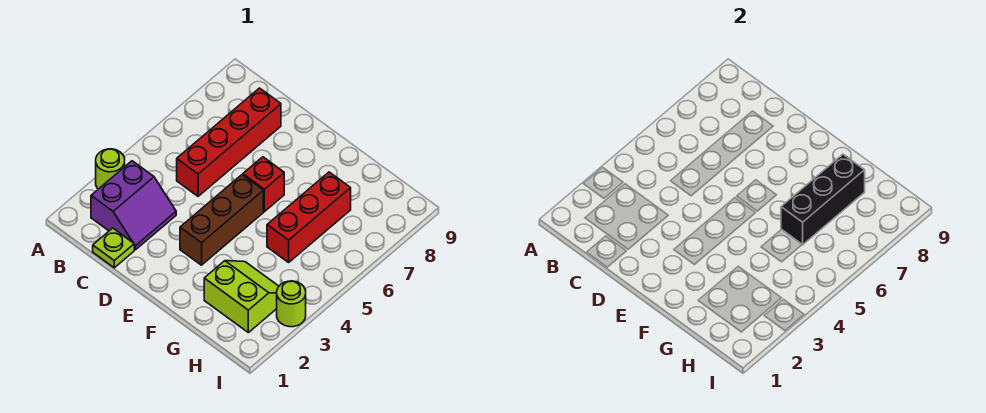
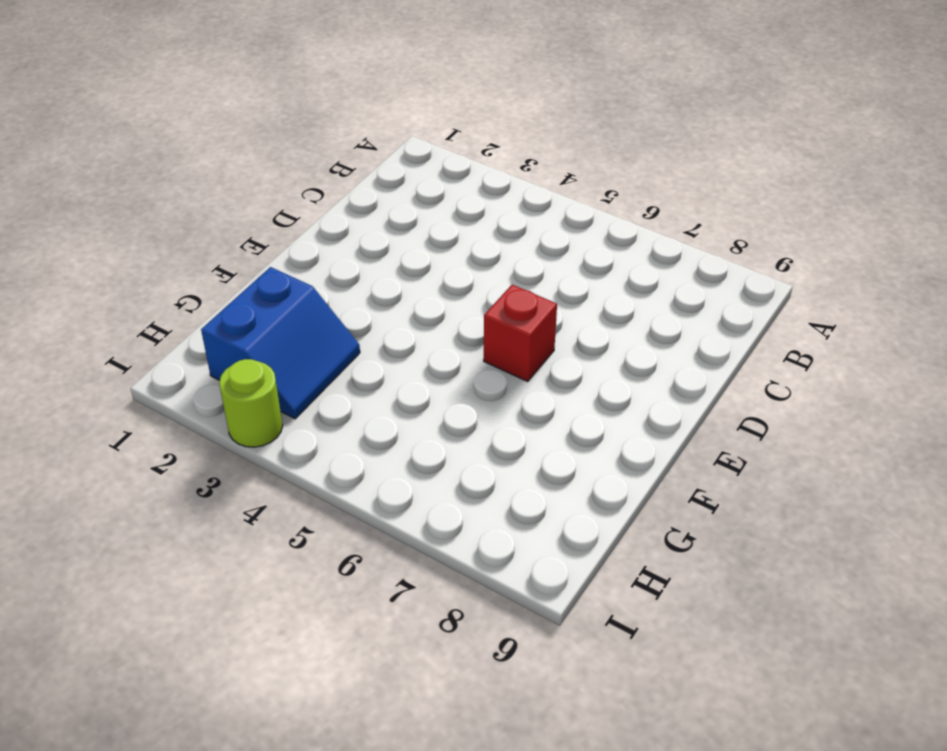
blue 2x2 slope [201,267,360,419] -> lime 2x2 slope [204,261,279,332]
none -> lime 1x1 round brick [96,149,125,189]
none -> purple 2x2 slope [91,161,176,250]

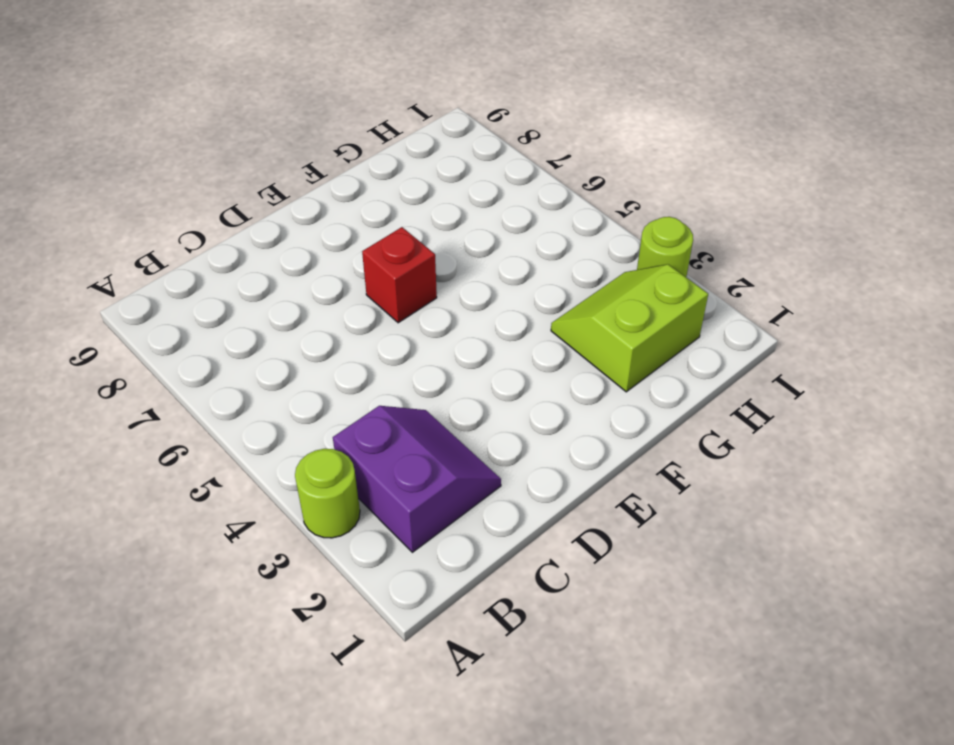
none -> lime 1x1 plate [93,228,134,268]
none -> red 1x4 brick [177,88,281,196]

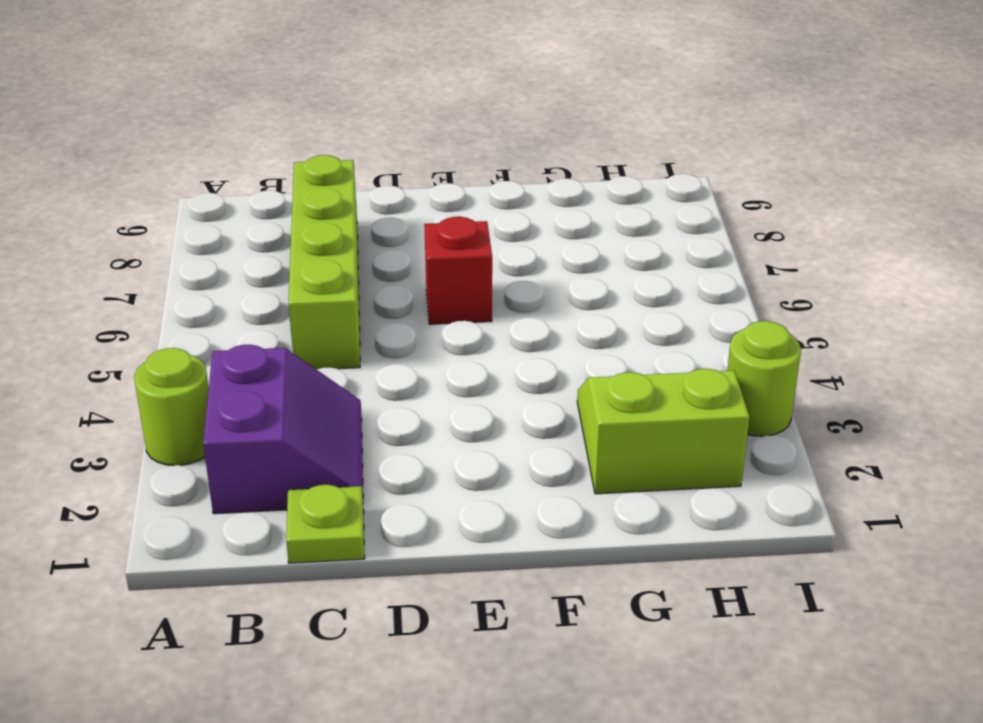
lime 1x4 brick [289,155,360,370] -> red 1x4 brick [177,88,281,196]
none -> brown 1x3 brick [180,175,263,265]
none -> red 1x3 brick [267,172,351,262]

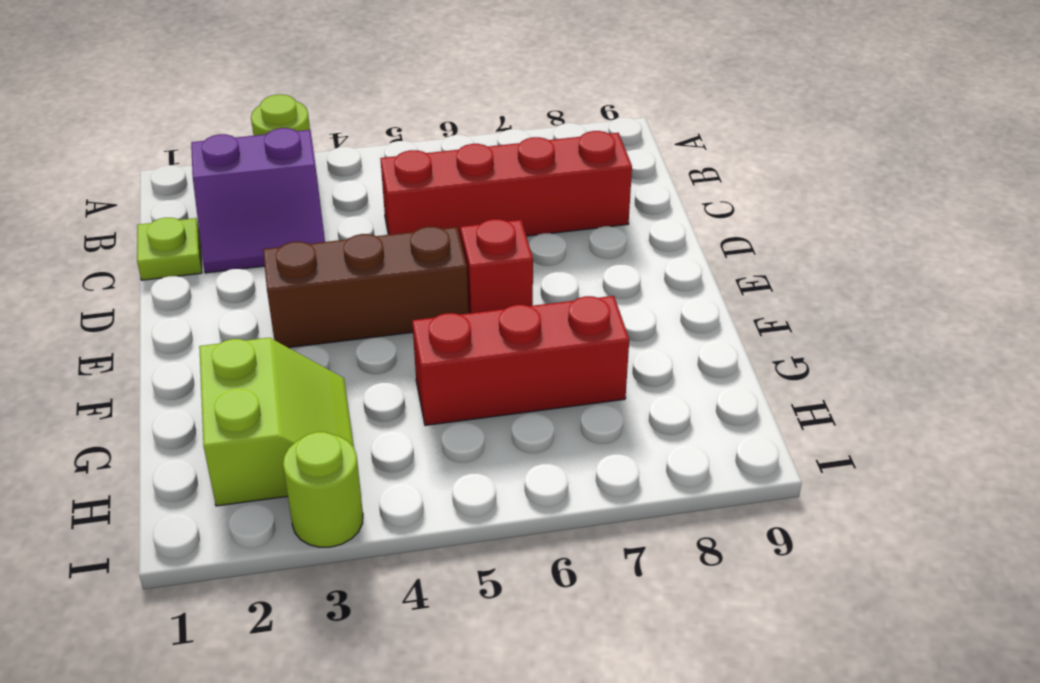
none -> black 1x3 brick [781,154,865,245]

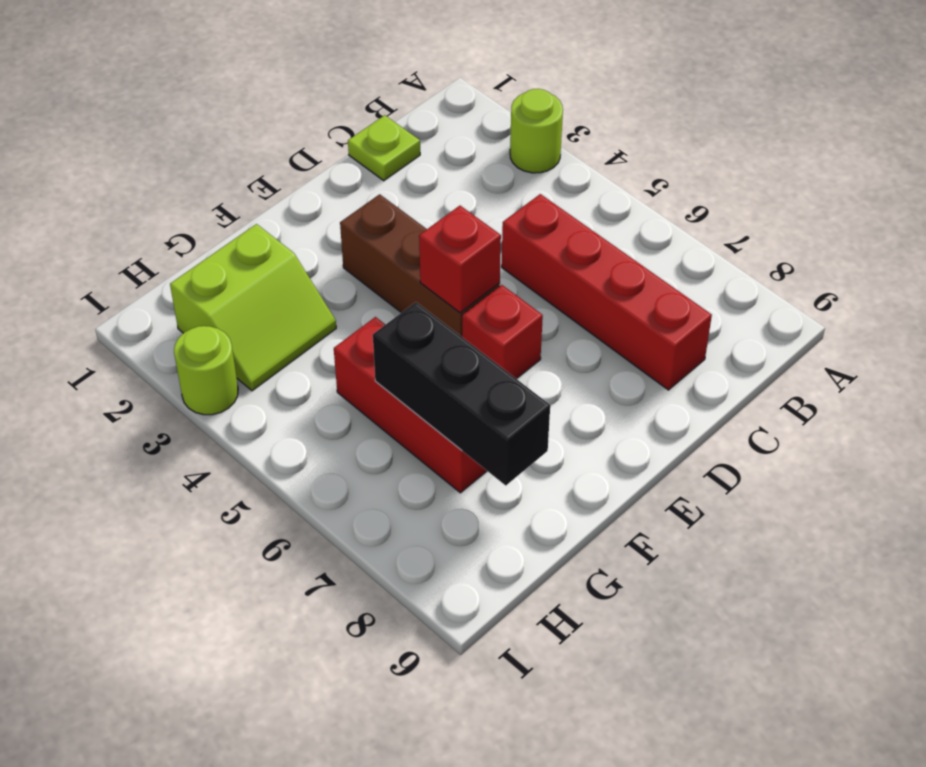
red 1x1 brick [419,206,501,313] -> none
none -> purple 2x2 slope [91,161,176,250]

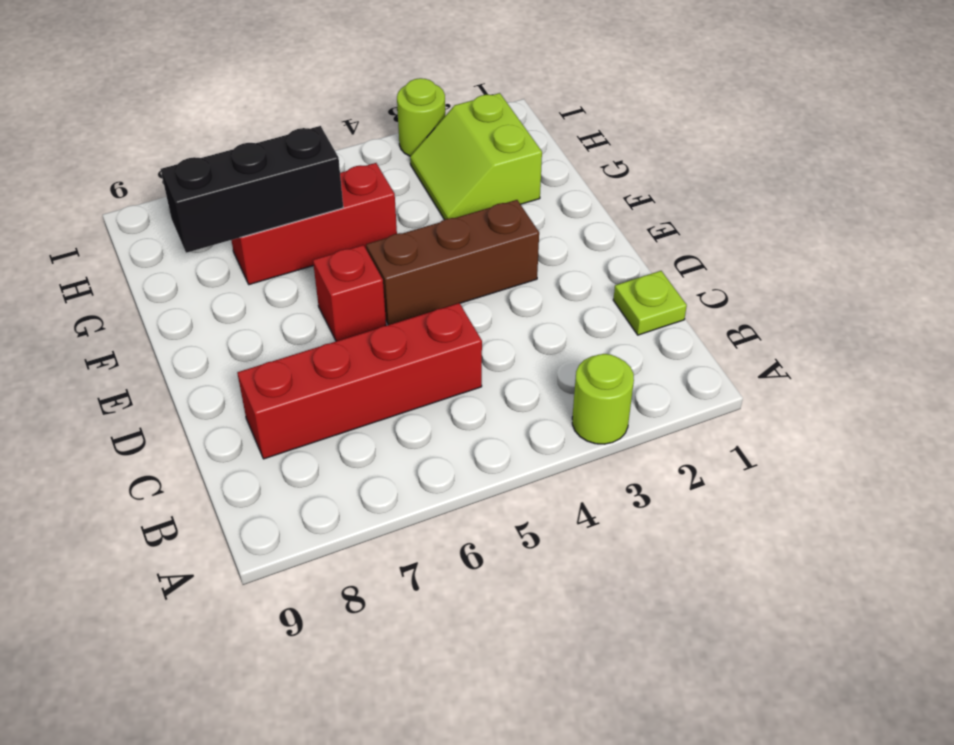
none -> purple 2x2 slope [91,161,176,250]

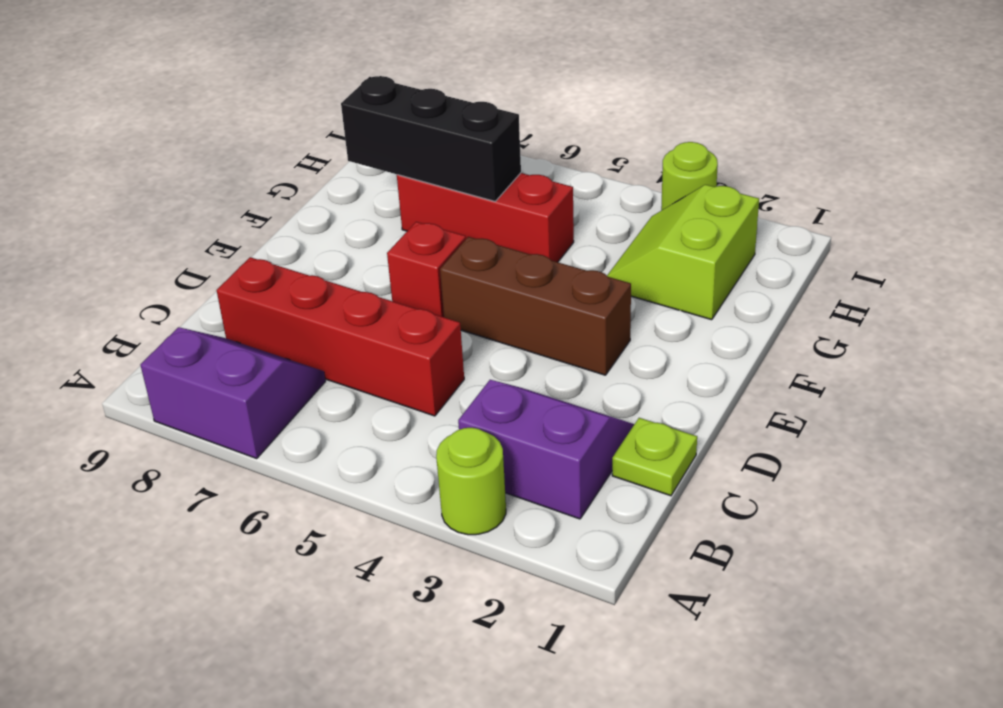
purple 2x2 slope [140,327,325,458] -> none

